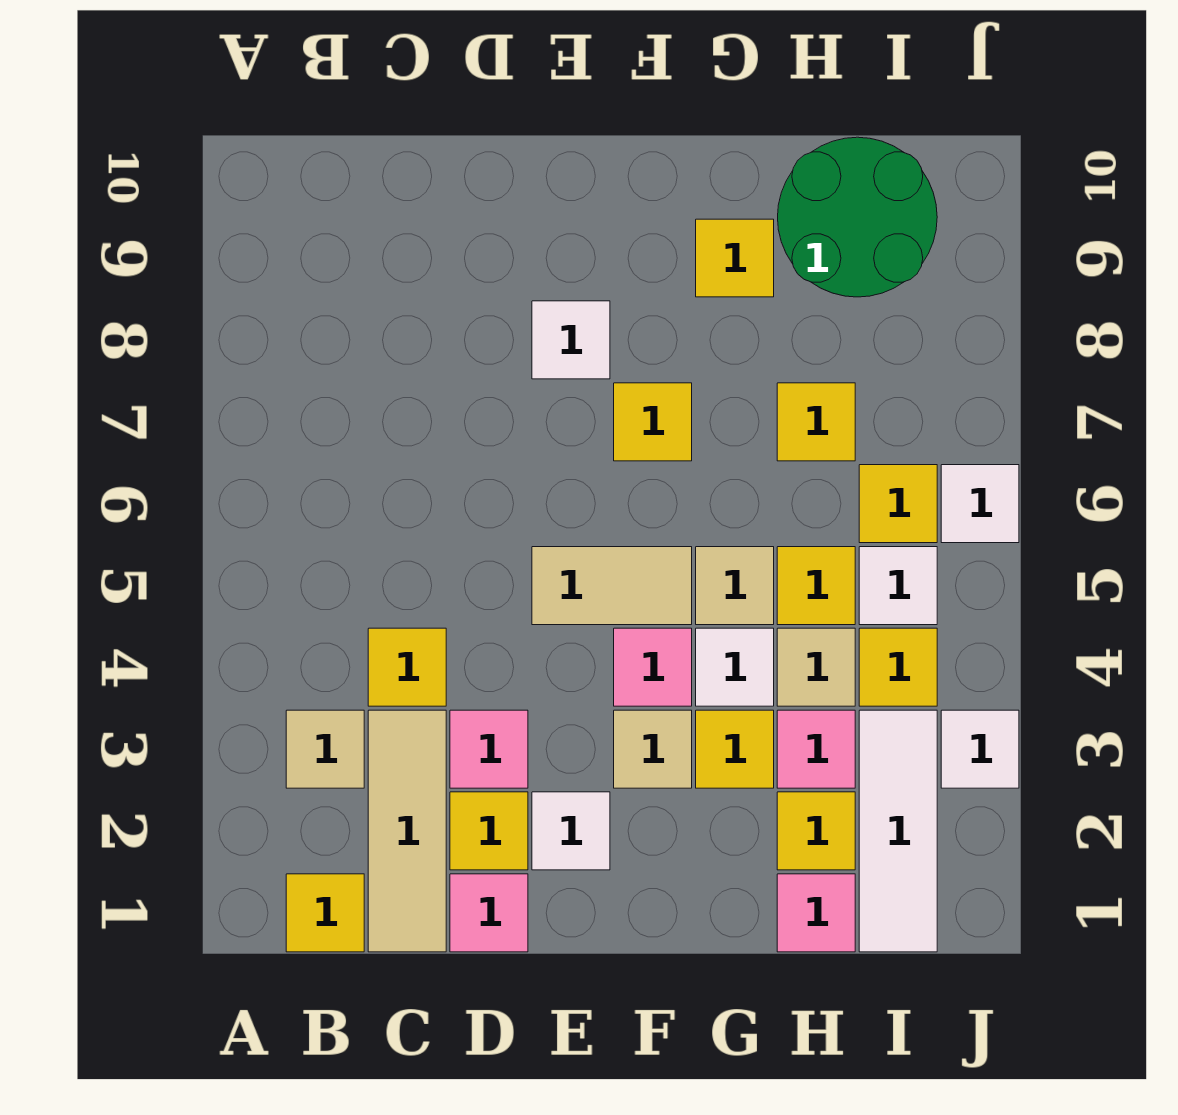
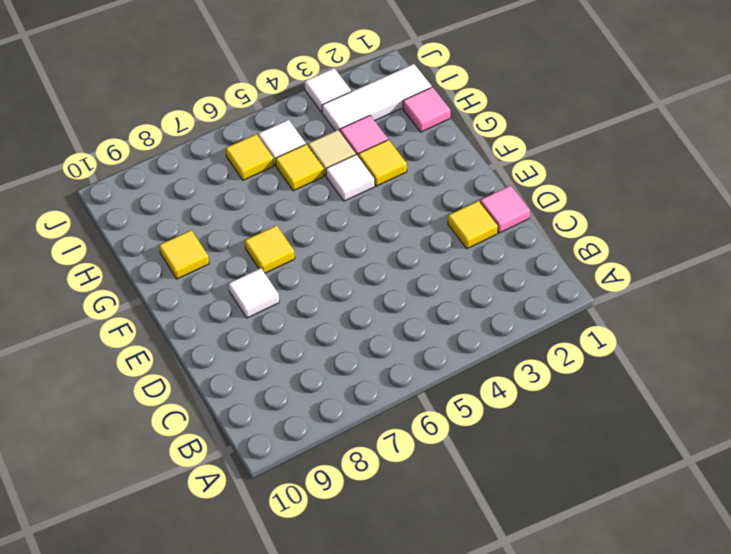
none -> yellow 1x1 tile [286,874,364,952]
none -> tan 1x1 tile [286,710,364,788]
none -> tan 1x3 tile [368,710,446,952]
none -> yellow 1x1 tile [368,628,446,706]

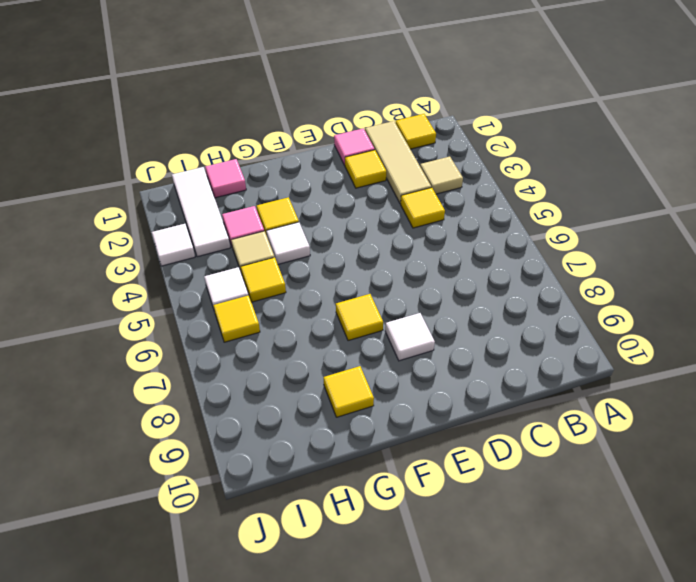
none -> pink 1x1 tile [450,710,528,788]
none -> white 1x1 tile [532,792,610,870]
none -> tan 1x2 tile [532,547,692,625]
none -> tan 1x1 tile [614,710,692,788]

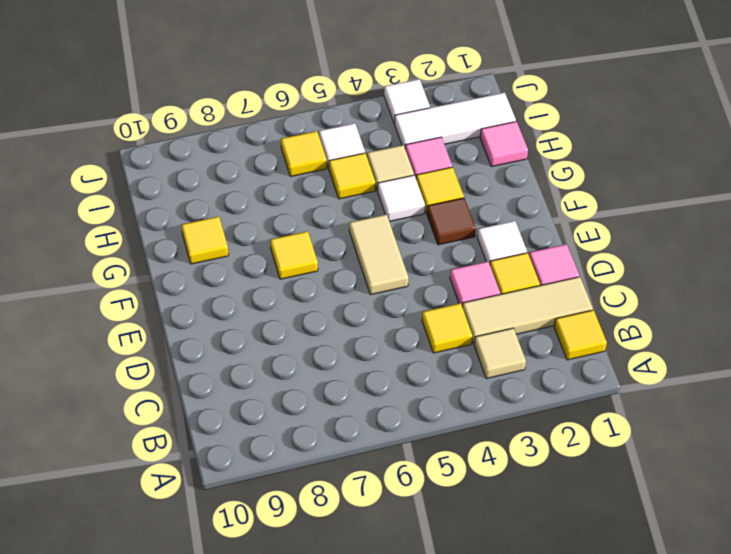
brown 1x1 tile [427,198,476,245] -> tan 1x1 tile [614,710,692,788]
none -> white 1x1 tile [532,301,610,379]
none -> pink 1x1 tile [614,628,692,706]
none -> tan 1x1 tile [696,547,774,625]
none -> yellow 1x1 tile [777,792,855,870]

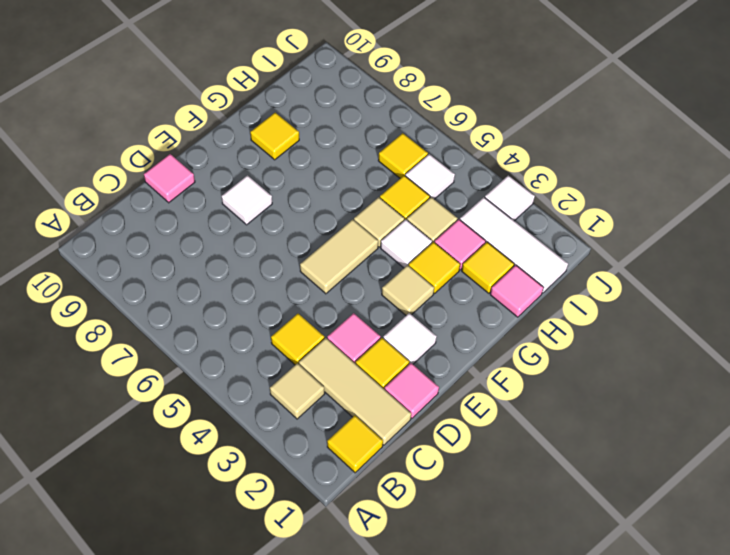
pink 1x1 tile [144,154,195,203] -> pink 1x1 tile moved to [614,628,692,706]
none -> yellow 1x1 tile [614,383,692,461]
none -> yellow 1x1 tile [777,383,855,461]
none -> green 2x2 round brick [778,137,937,297]
none -> yellow 1x1 tile [859,628,937,706]

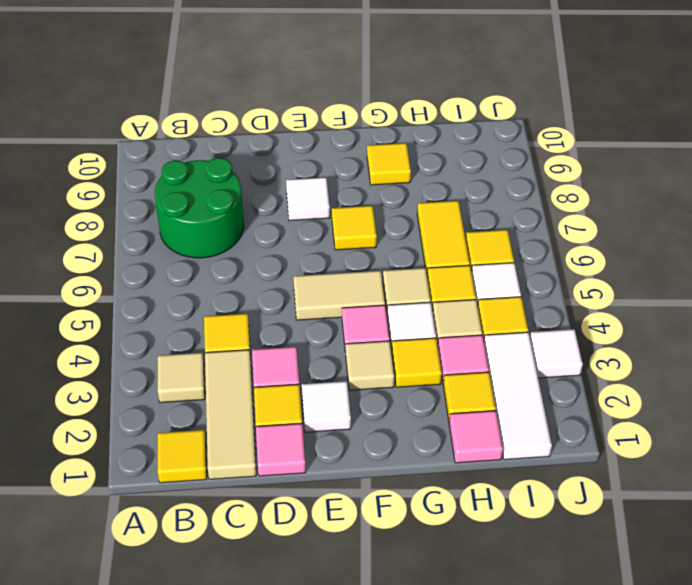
green 2x2 round brick [155,158,244,258] -> green 2x2 round brick moved to [778,137,937,297]
yellow 1x2 tile [417,201,470,274] -> yellow 1x1 tile [777,383,855,461]
none -> white 1x1 tile [941,465,1019,543]

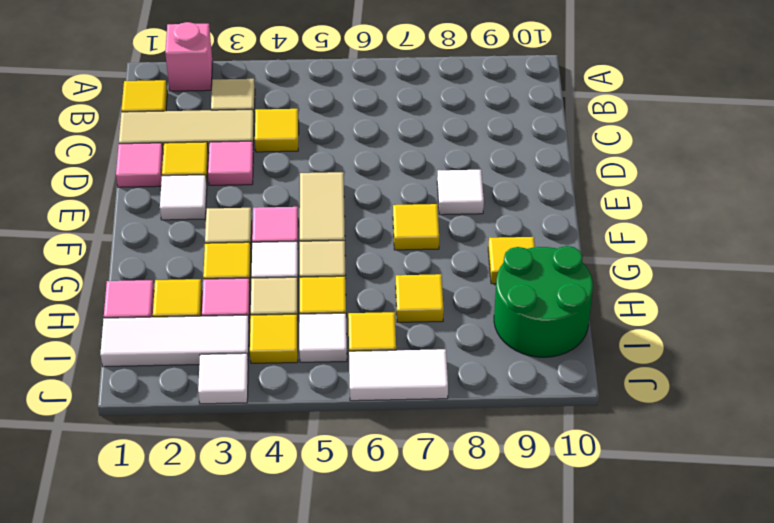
pink 1x1 brick [165,22,213,91] -> none
white 1x2 tile [349,349,448,401] -> white 1x1 tile [941,465,1019,543]

